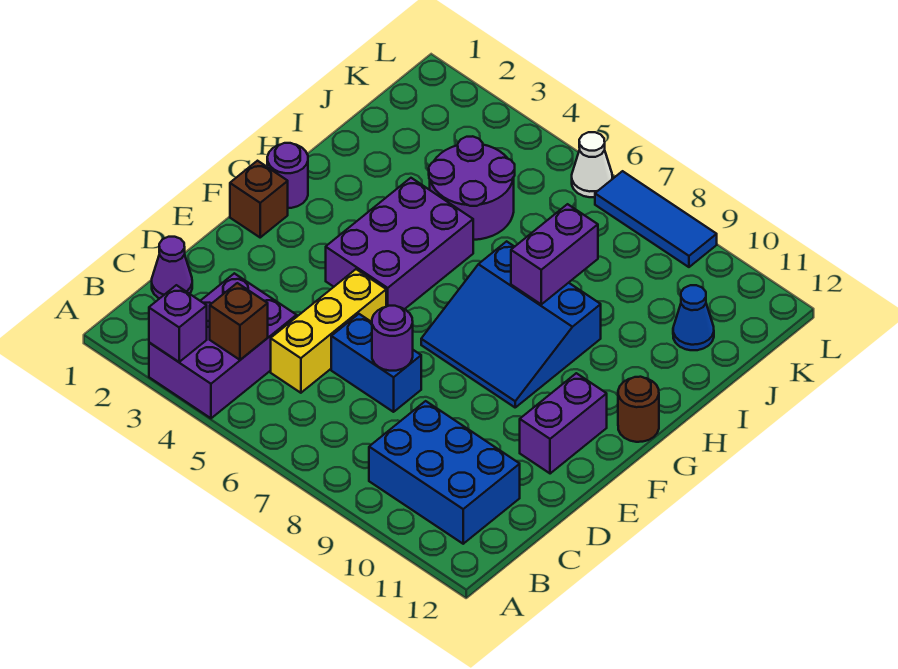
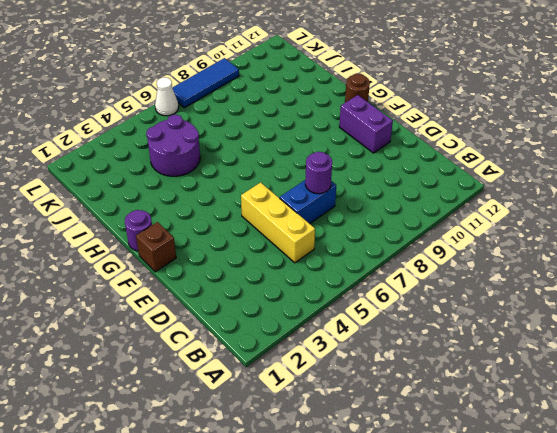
none -> purple 2x3 brick [149,273,297,418]
none -> blue 2x3 brick [369,401,520,544]
none -> purple 1x1 cone [152,237,192,299]

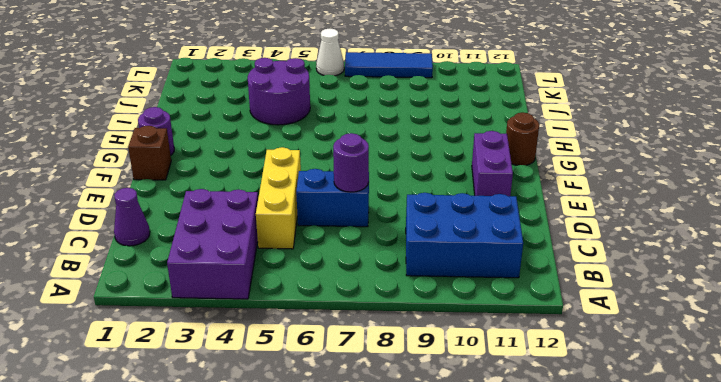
none -> purple 2x3 brick [326,178,473,309]
none -> blue 3x3 slope [421,241,601,407]
none -> blue 1x1 cone [673,285,714,350]

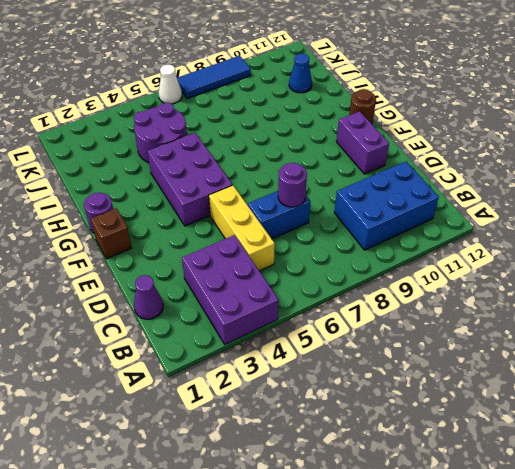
none -> blue 3x3 slope [421,241,601,407]
none -> purple 1x1 brick [149,285,207,362]
none -> brown 1x1 brick [210,283,268,360]

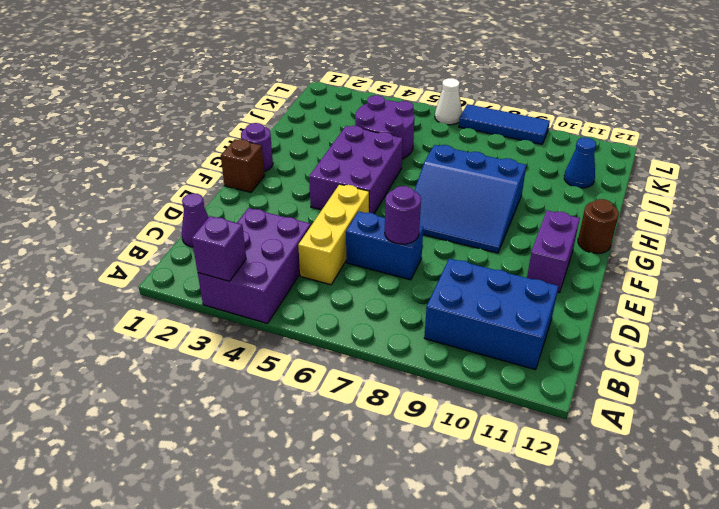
none -> brown 1x1 brick [210,283,268,360]
none -> purple 1x2 brick [511,204,598,304]

